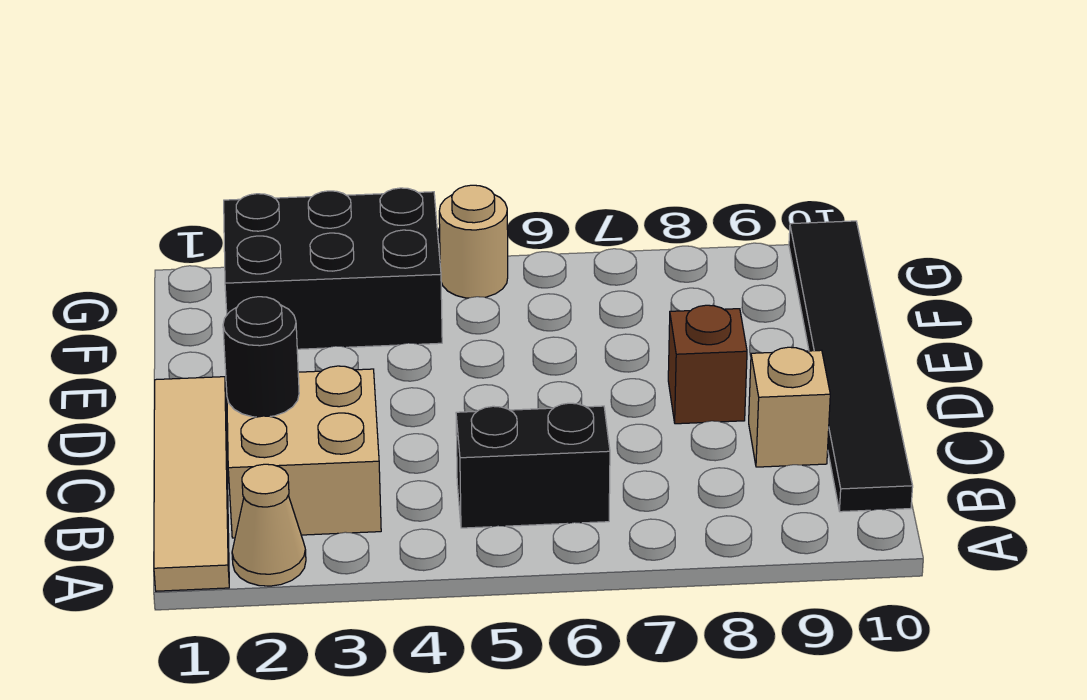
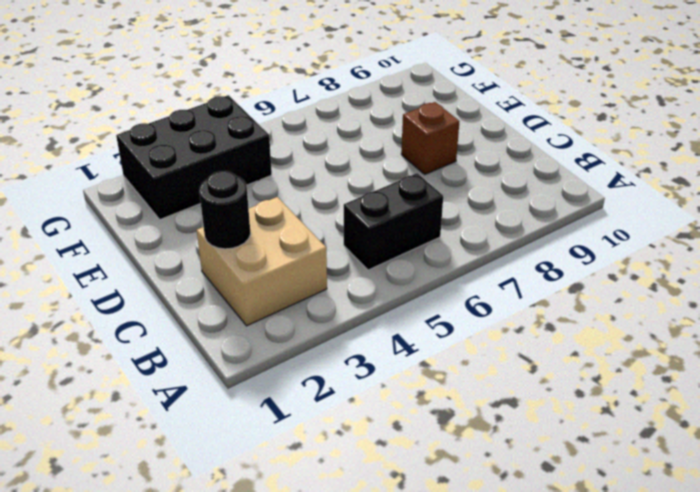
none -> tan 1x4 tile [154,377,229,591]
none -> tan 1x1 cone [232,464,306,586]

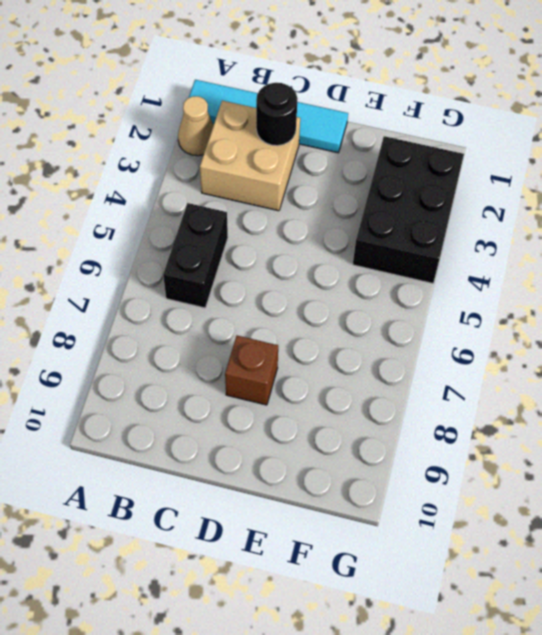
cyan 1x4 tile [189,80,348,153] -> tan 1x4 tile [154,377,229,591]
none -> black 1x6 tile [789,221,913,512]
none -> tan 1x1 brick [749,347,830,467]

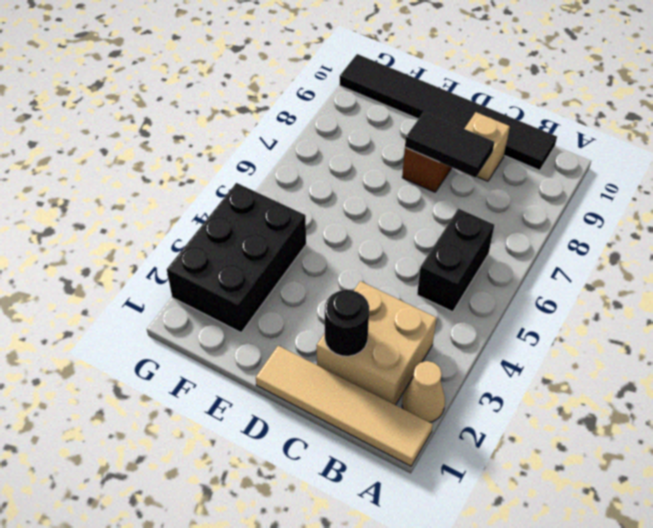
black 1x2 tile [405,112,495,178] -> none
none -> tan 1x1 round brick [439,185,508,298]

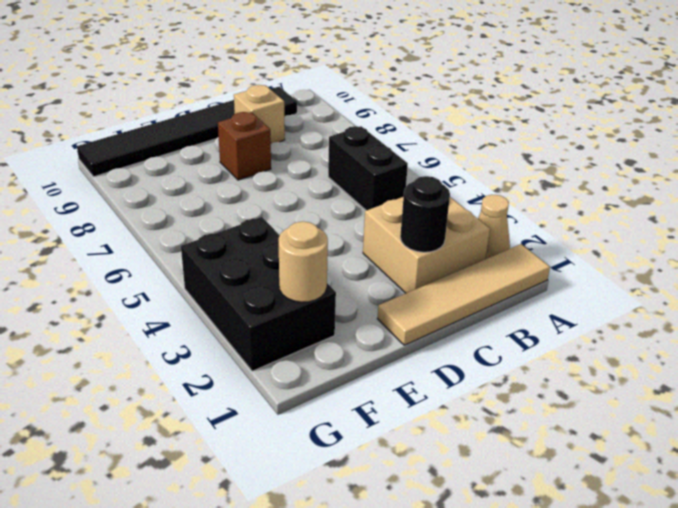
tan 1x1 round brick [279,222,328,302] -> tan 1x1 round brick moved to [439,185,508,298]

